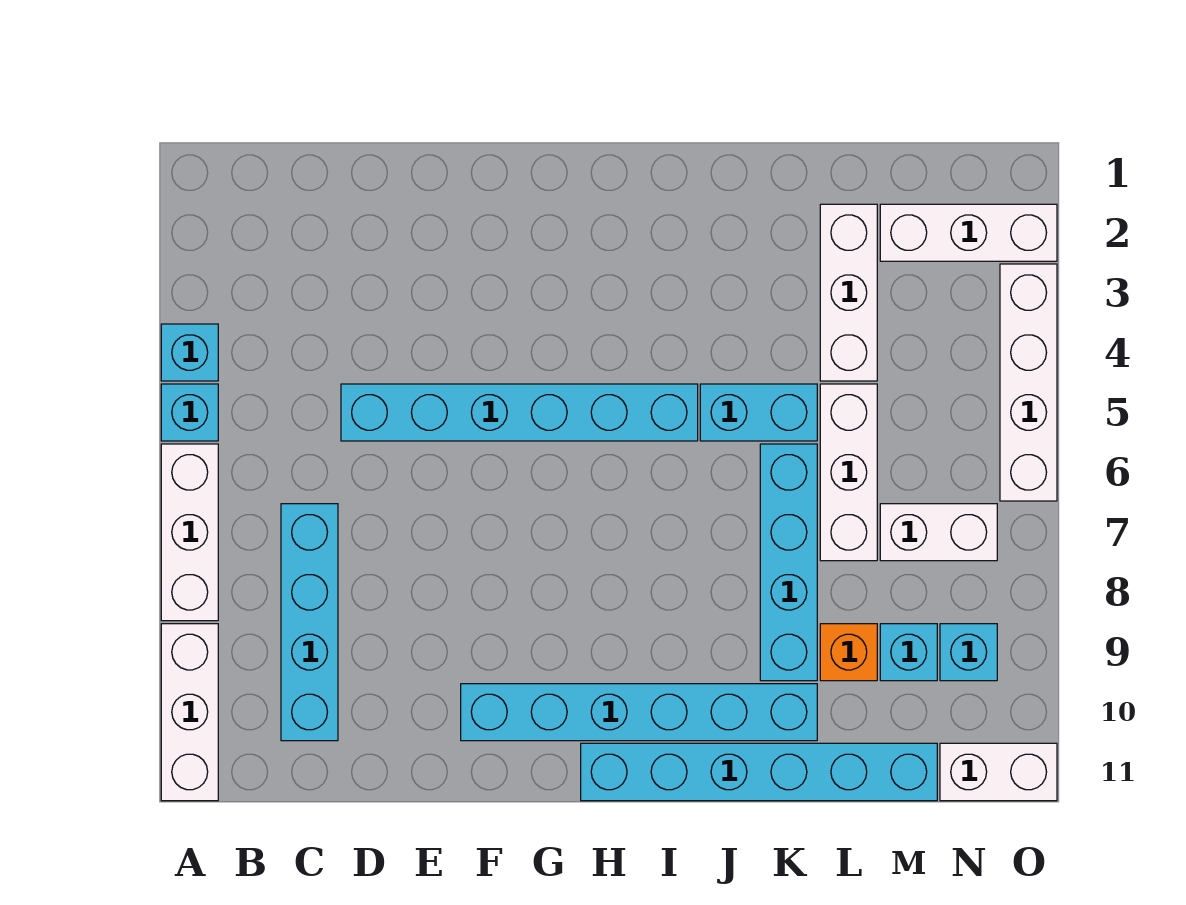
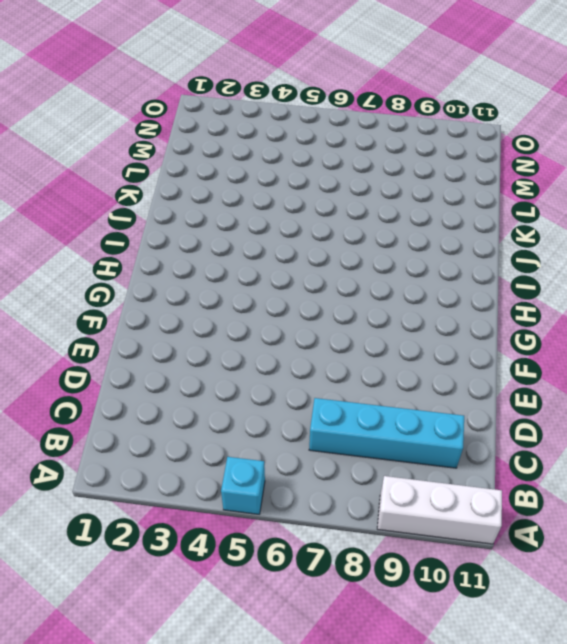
none -> cyan 1x1 brick [161,324,218,381]
none -> white 1x3 brick [161,444,218,621]
none -> cyan 1x6 brick [341,384,698,441]

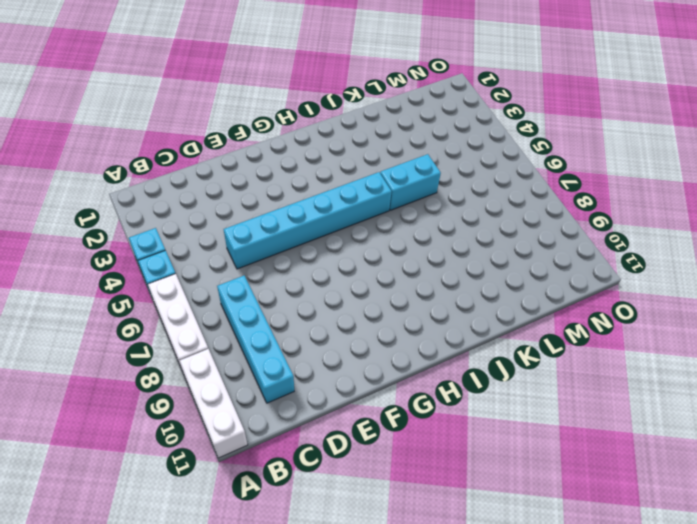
none -> cyan 1x6 brick [461,684,817,741]
none -> cyan 1x6 brick [581,743,937,801]
none -> cyan 1x4 brick [760,444,817,681]

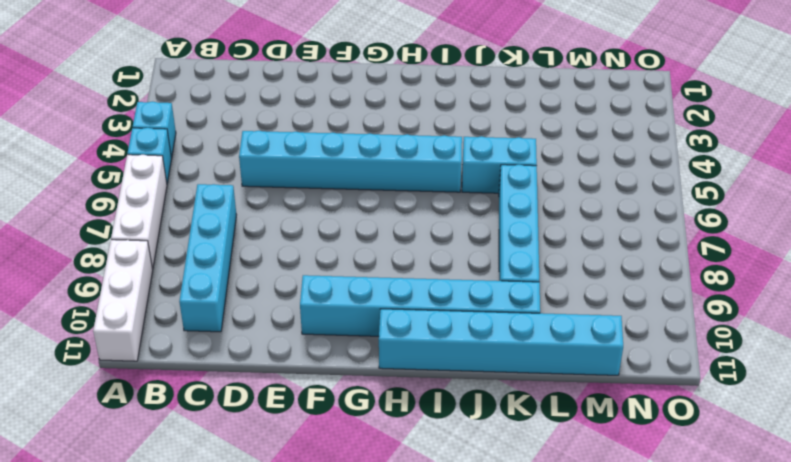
none -> white 1x3 brick [820,204,877,381]
none -> white 1x3 brick [820,384,877,561]
none -> orange 1x1 brick [820,624,877,681]

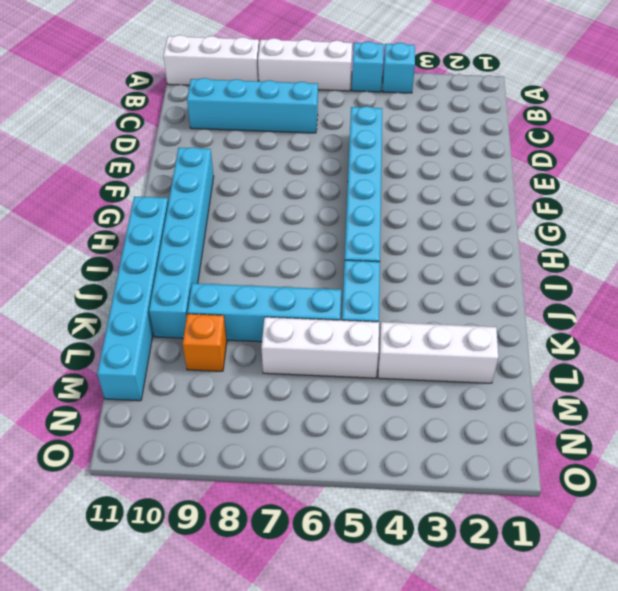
none -> white 1x3 brick [880,204,1057,261]
none -> white 1x2 brick [880,504,997,561]
none -> cyan 1x1 brick [880,624,937,681]

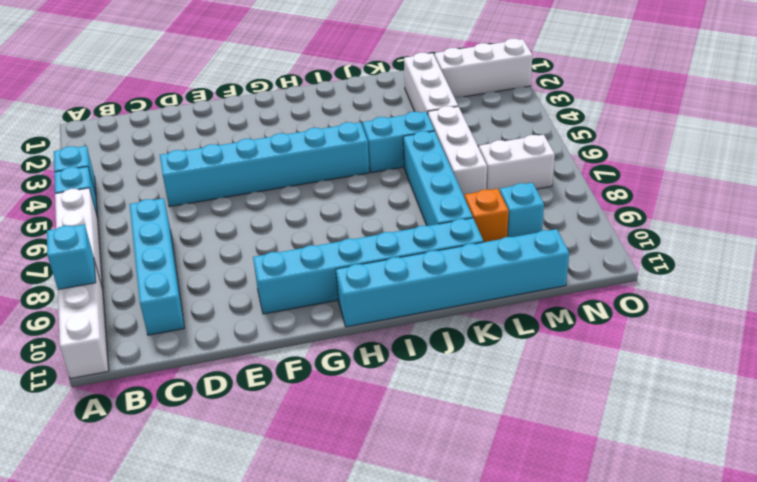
cyan 1x1 brick [47,224,96,290] -> cyan 1x1 brick moved to [940,624,997,681]
none -> white 1x2 brick [940,743,1057,801]
none -> white 1x4 brick [1000,264,1057,501]

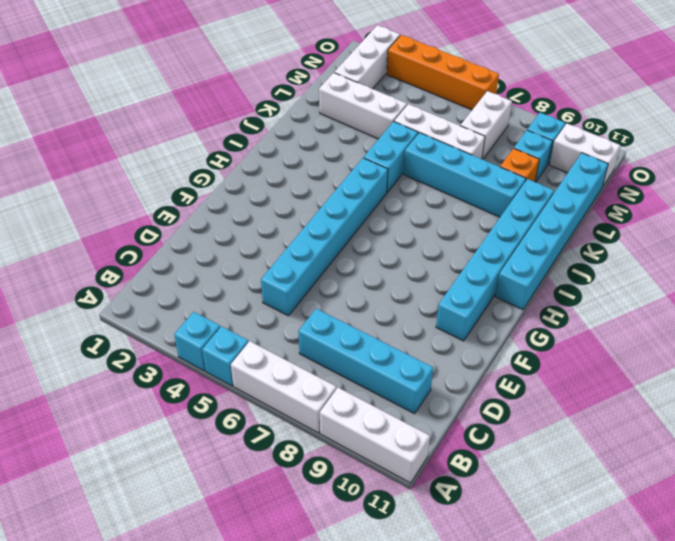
white 1x2 brick [550,124,620,187] -> white 1x2 brick turned to [940,743,1057,801]
orange 1x4 brick [387,35,499,110] -> white 1x4 brick [1000,264,1057,501]

